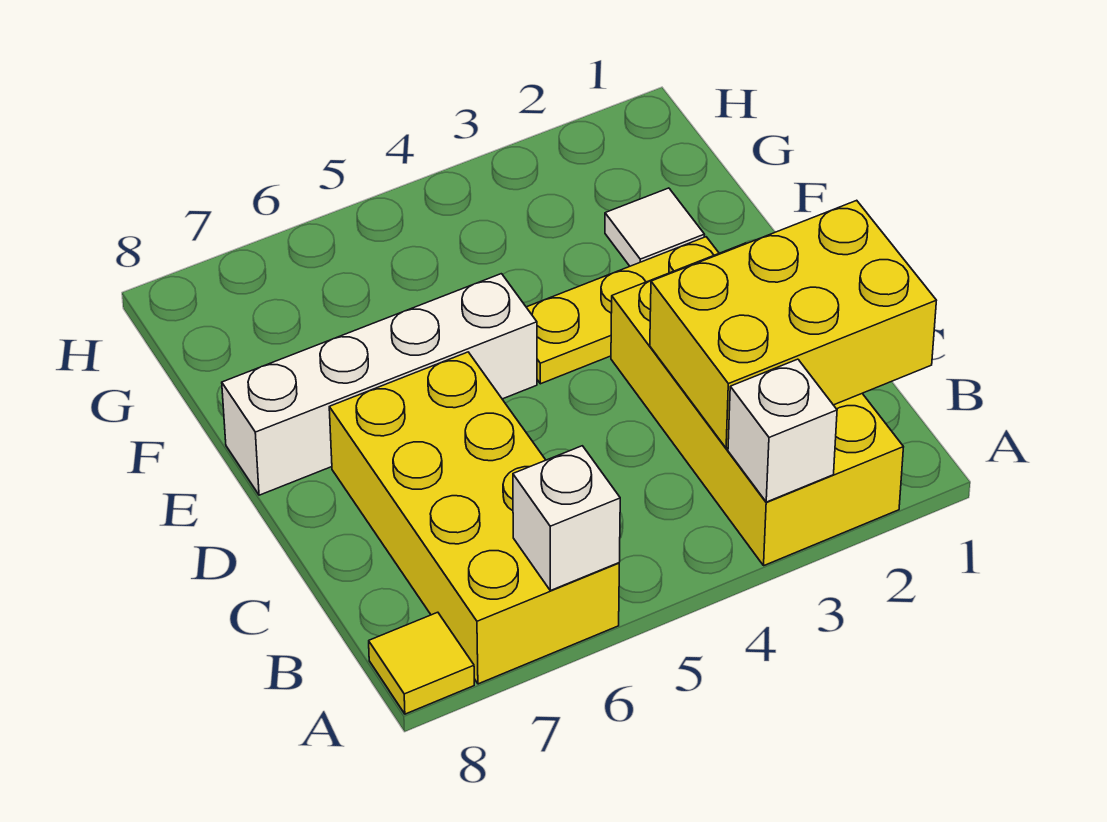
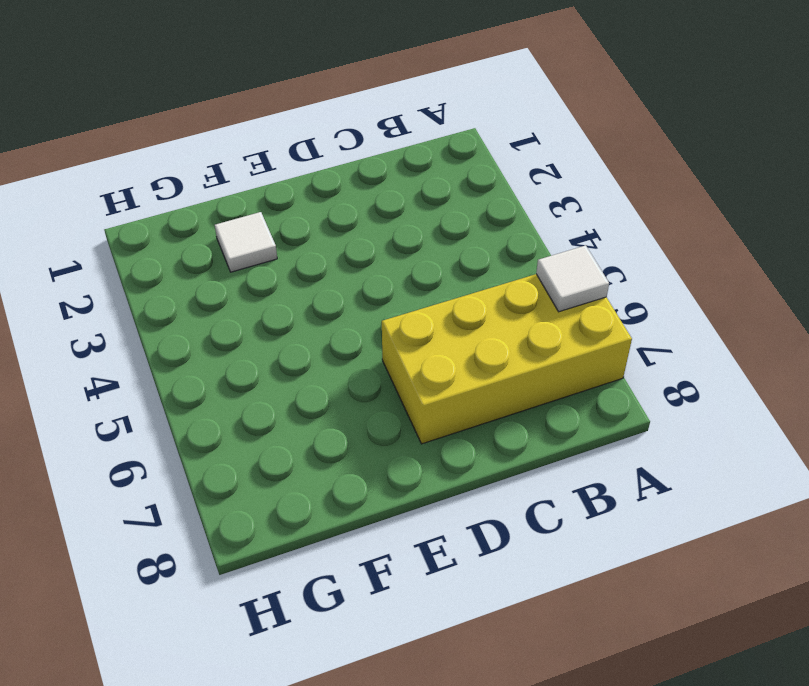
white 1x1 tile [536,245,609,312] -> white 1x1 brick [513,446,620,591]
none -> yellow 2x4 brick [611,243,903,565]
none -> yellow 1x1 tile [369,612,474,714]

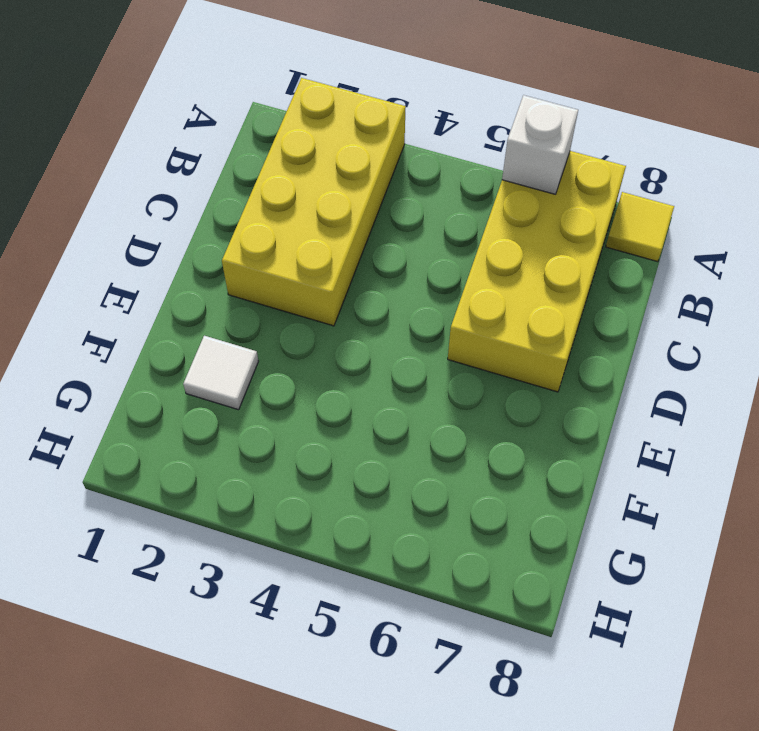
none -> yellow 1x3 plate [526,237,719,384]
none -> white 1x4 brick [222,274,537,495]

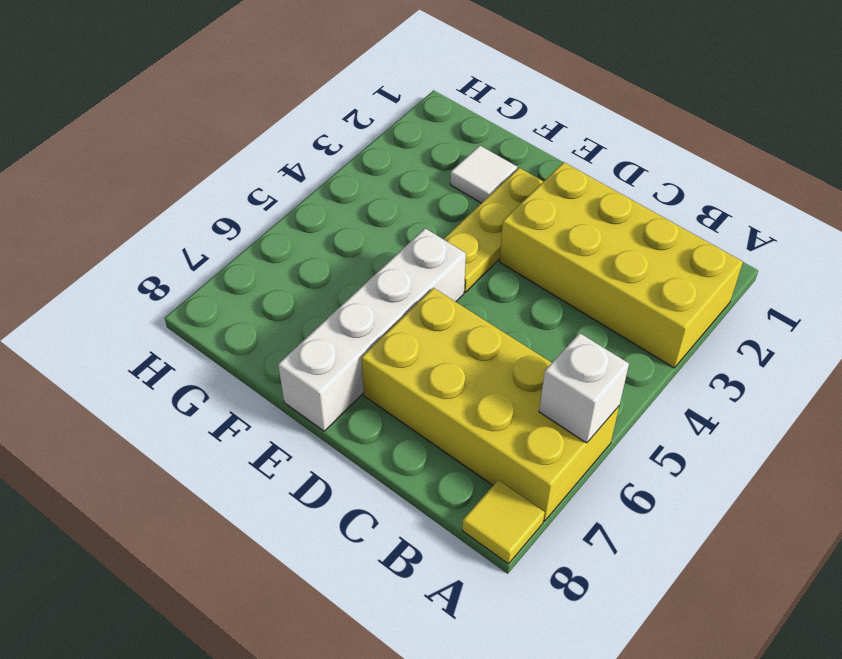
none -> white 1x1 brick [728,359,837,502]
none -> yellow 2x3 brick [650,200,936,448]

